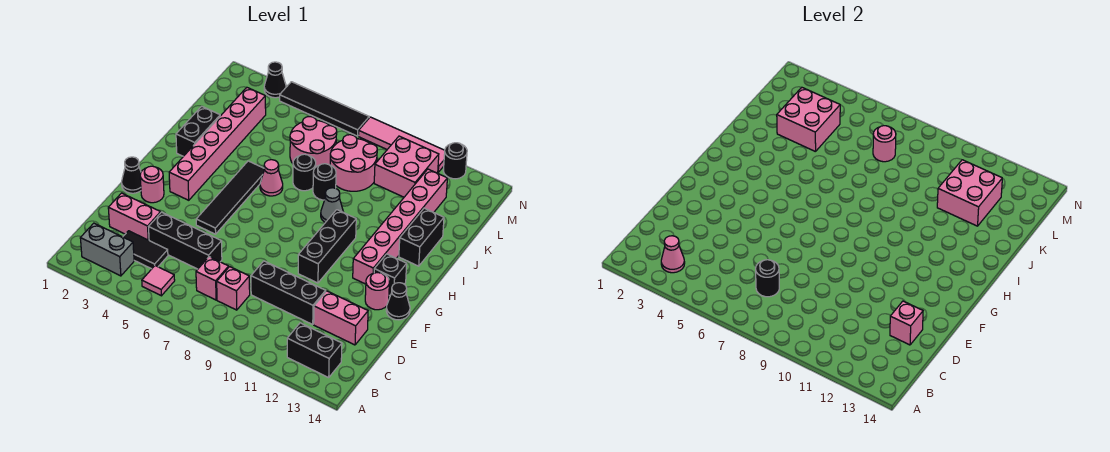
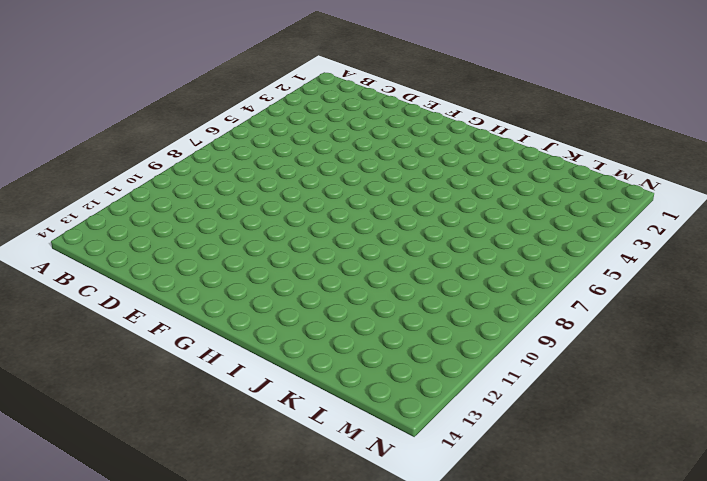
none -> grey 1x2 brick [80,223,134,276]
none -> pink 1x1 tile [142,266,175,296]
none -> black 1x2 brick [287,323,342,378]
none -> black 1x2 tile [123,231,168,269]

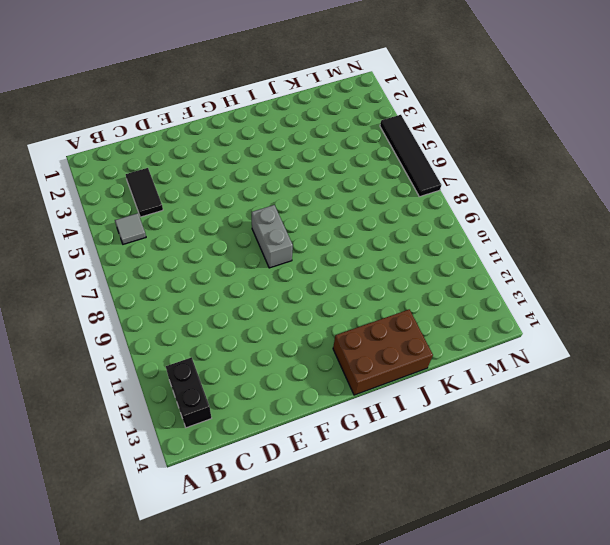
grey 1x1 tile [115,213,146,244] -> pink 1x1 tile [142,266,175,296]
grey 1x2 brick [252,205,293,268] -> grey 1x2 brick moved to [80,223,134,276]
brown 2x3 brick [333,309,433,395] -> black 1x2 brick [399,208,444,266]
none -> pink 1x1 brick [196,257,229,300]
none -> pink 1x1 brick [217,267,250,310]
none -> pink 1x2 brick [108,193,161,240]
none -> black 1x3 brick [149,212,222,269]

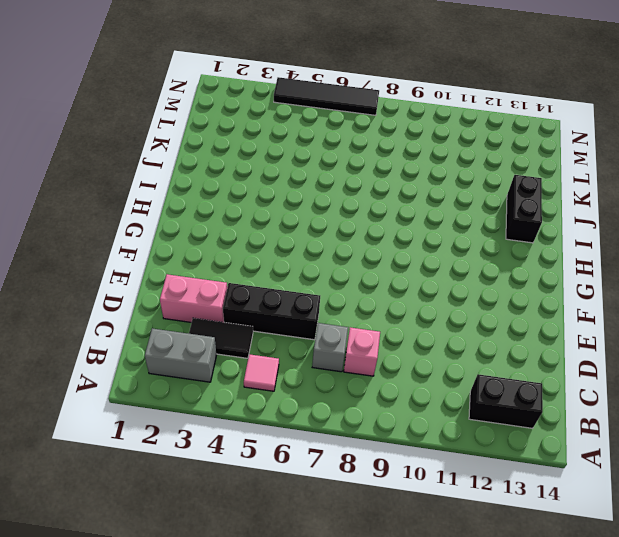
grey 1x1 brick [312,323,348,372] -> pink 1x1 brick [196,257,229,300]
none -> black 1x3 brick [251,261,326,324]
none -> pink 1x2 brick [314,291,368,345]
none -> black 1x1 cone [121,157,141,193]
none -> pink 1x1 round brick [140,166,164,203]

